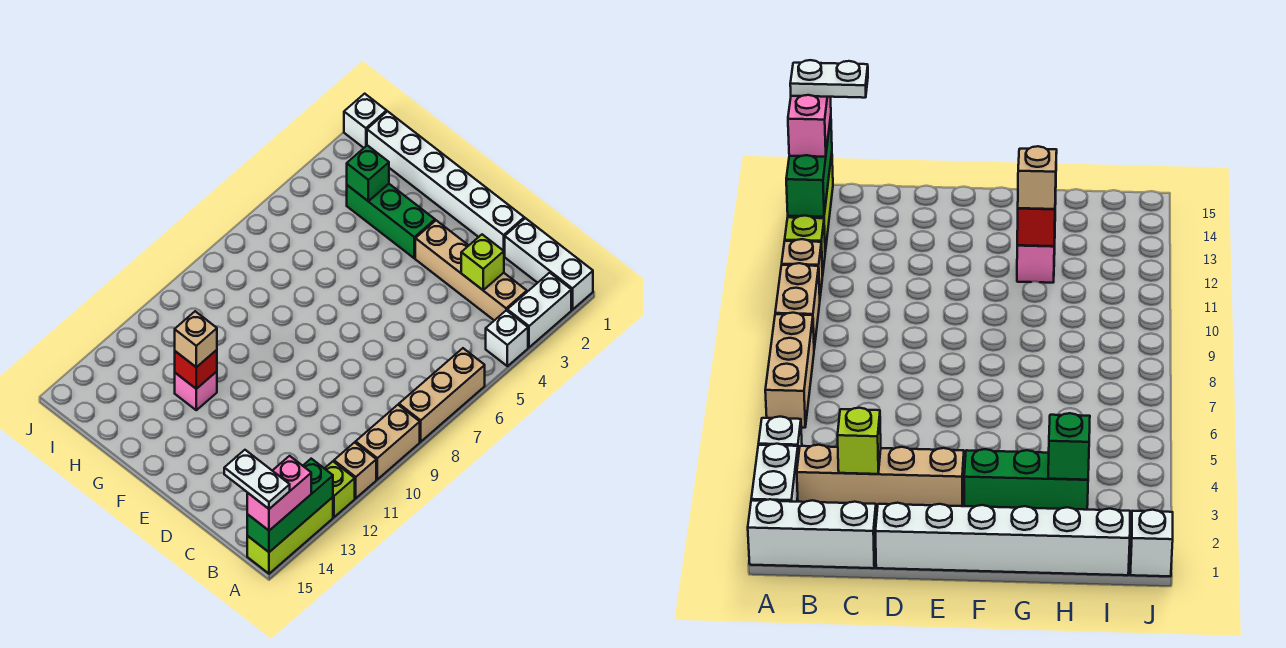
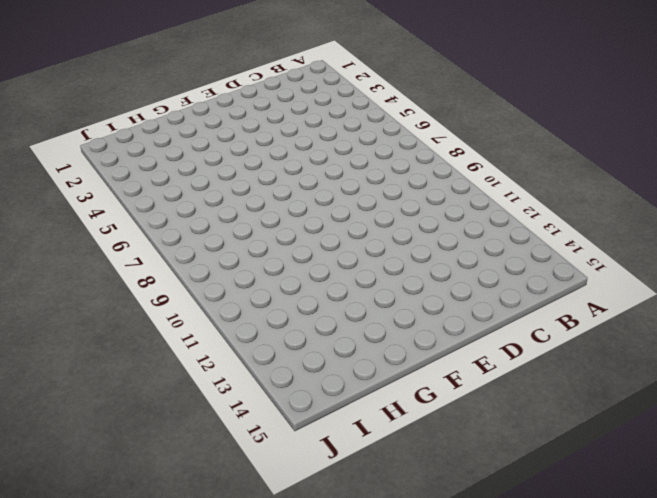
none -> white 1x3 brick [505,218,593,310]
none -> white 1x2 brick [507,273,571,347]
none -> white 1x1 brick [486,310,528,366]

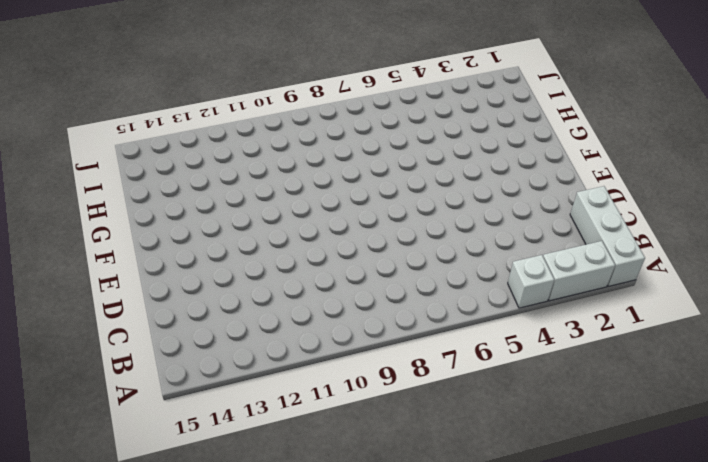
none -> tan 1x3 brick [399,348,485,442]
none -> tan 1x2 brick [356,405,420,479]
none -> tan 1x1 brick [334,442,376,498]

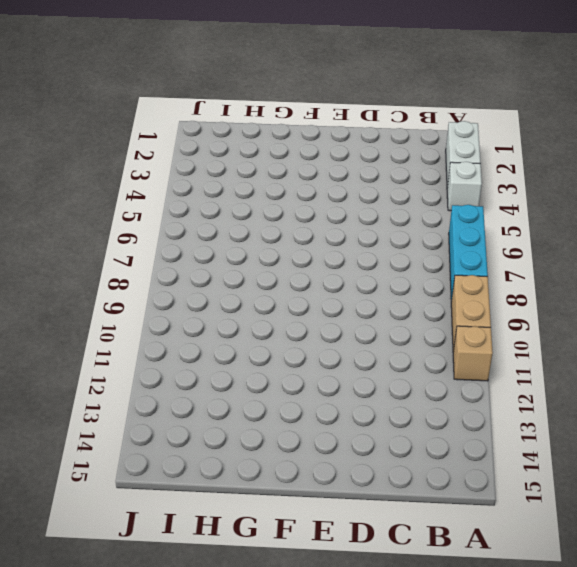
cyan 1x3 brick [449,205,488,300] -> tan 1x3 brick [399,348,485,442]
none -> white 1x3 brick [505,218,593,310]
none -> lime 1x1 brick [324,461,355,517]
none -> lime 1x3 brick [247,497,333,574]

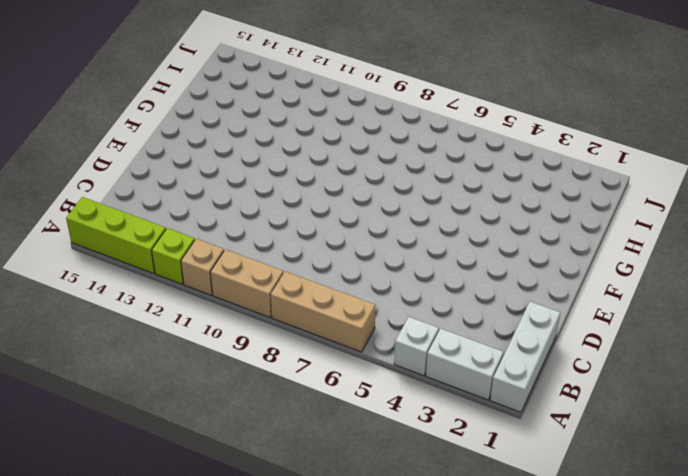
none -> tan 1x4 brick [415,220,527,320]
none -> white 1x6 brick [367,111,524,256]
none -> green 1x3 brick [347,184,435,258]

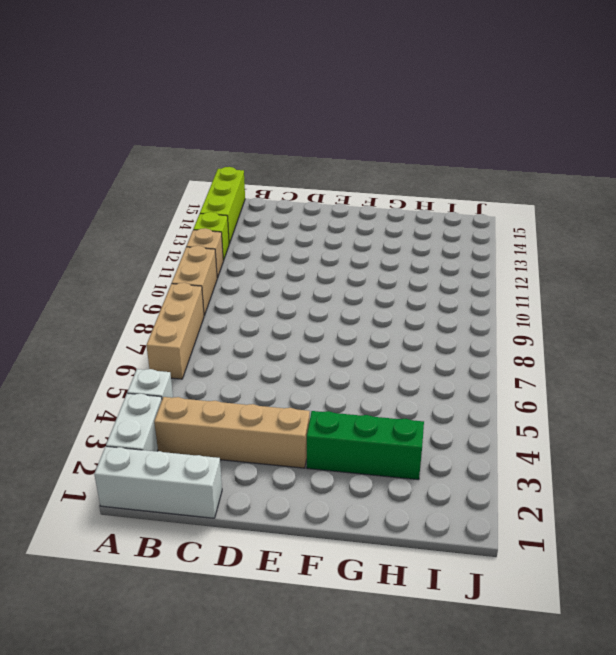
none -> white 1x6 brick [367,111,524,256]
none -> pink 1x1 brick [175,372,217,410]
none -> white 1x1 brick [344,94,387,148]

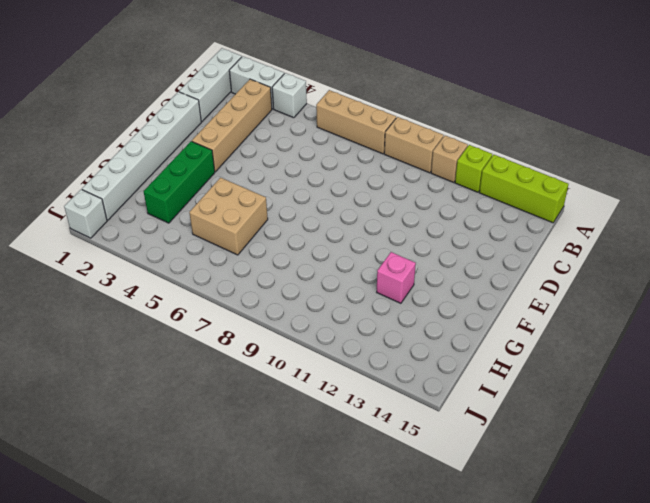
tan 2x2 brick [189,178,268,255] -> none
none -> green 1x3 brick [247,459,333,552]
none -> lime 1x1 brick [461,235,504,290]
none -> red 1x1 brick [175,350,217,389]

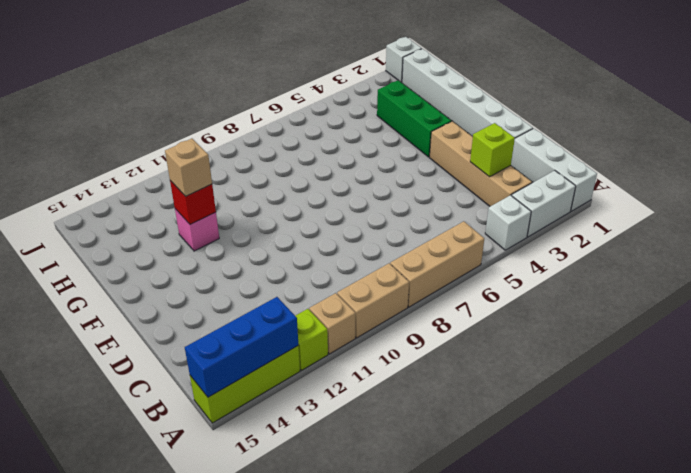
blue 1x3 brick [185,297,298,397] -> green 1x3 brick [247,459,333,552]
none -> green 1x1 brick [347,145,389,201]
none -> pink 1x2 brick [247,456,311,531]
none -> white 1x2 plate [224,450,290,509]

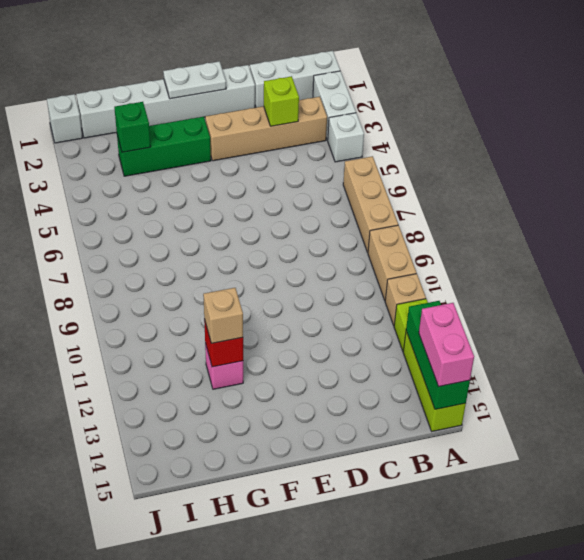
white 1x2 plate [163,61,226,99] -> white 1x2 plate moved to [224,450,290,509]

